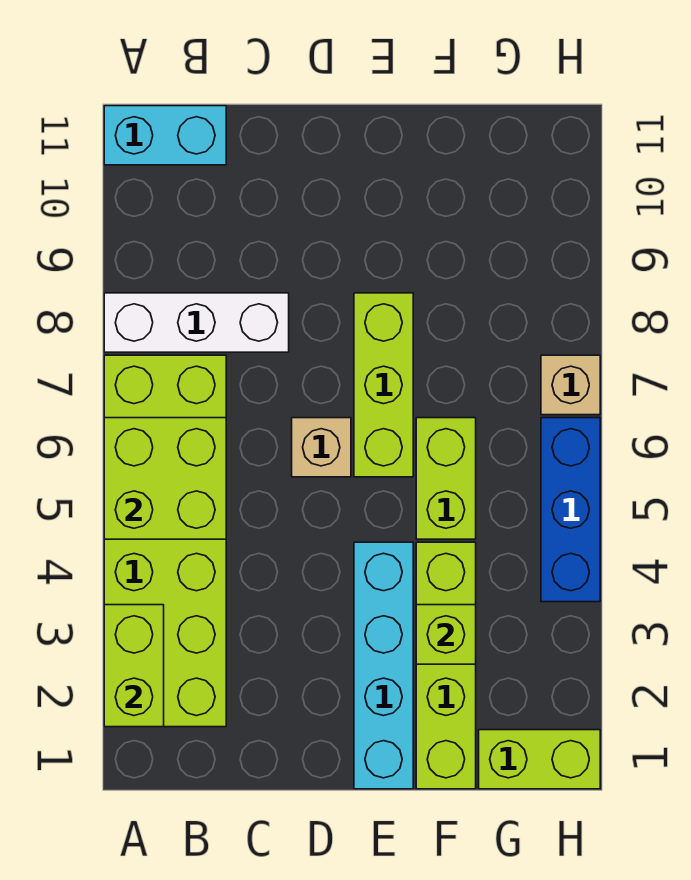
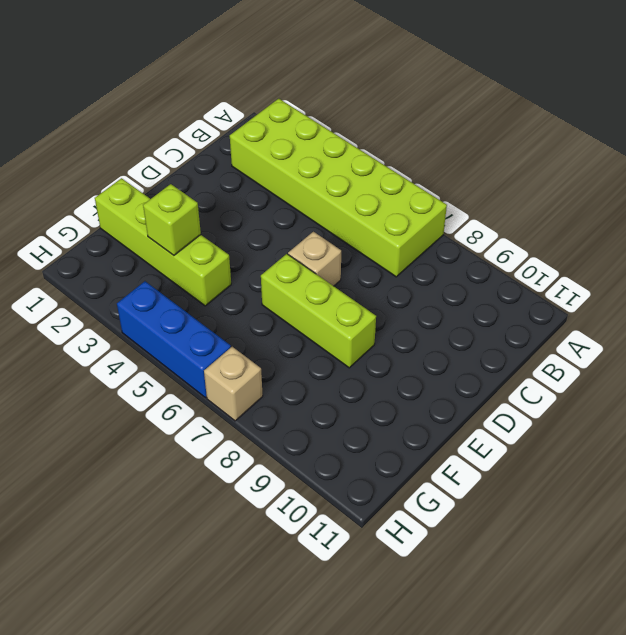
none -> white 1x3 brick [104,293,289,352]
none -> cyan 1x2 brick [104,106,226,165]
none -> cyan 1x4 brick [354,542,413,789]

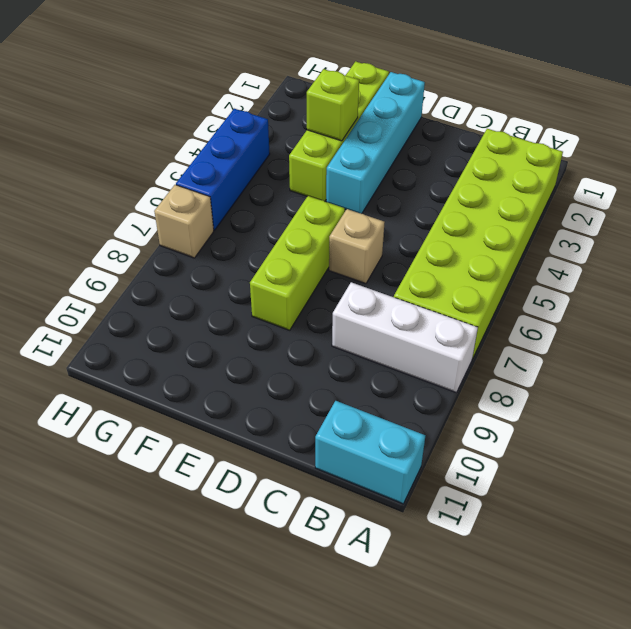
none -> lime 1x2 brick [416,418,476,539]
none -> lime 1x2 brick [479,730,600,789]
none -> lime 1x2 brick [104,605,164,727]

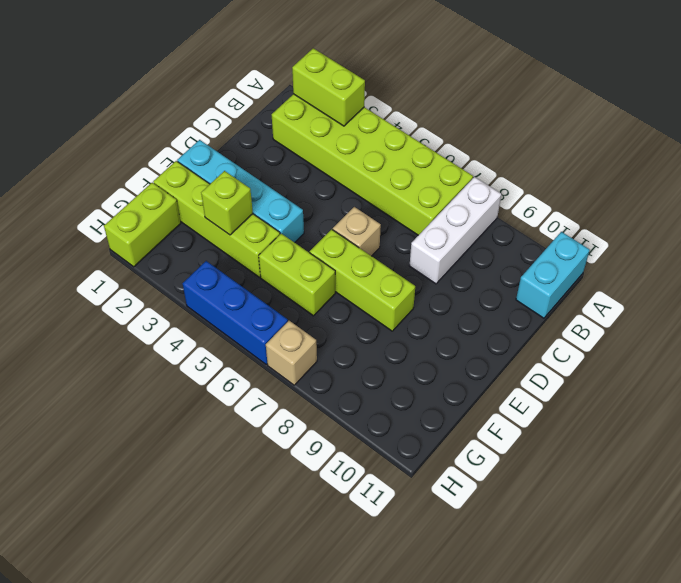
none -> lime 2x2 brick [104,418,226,539]

